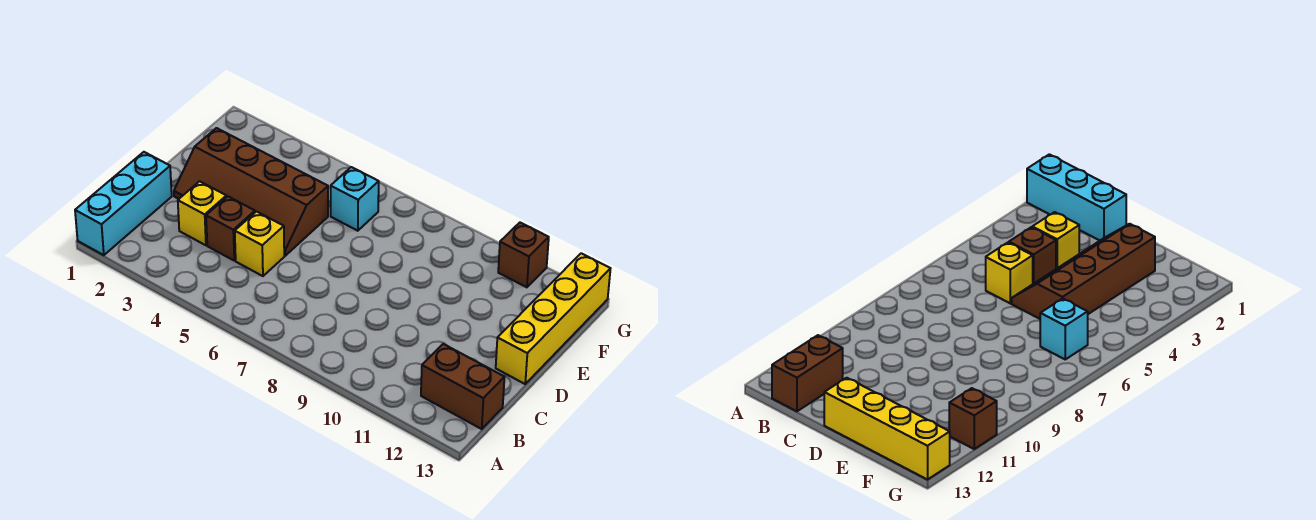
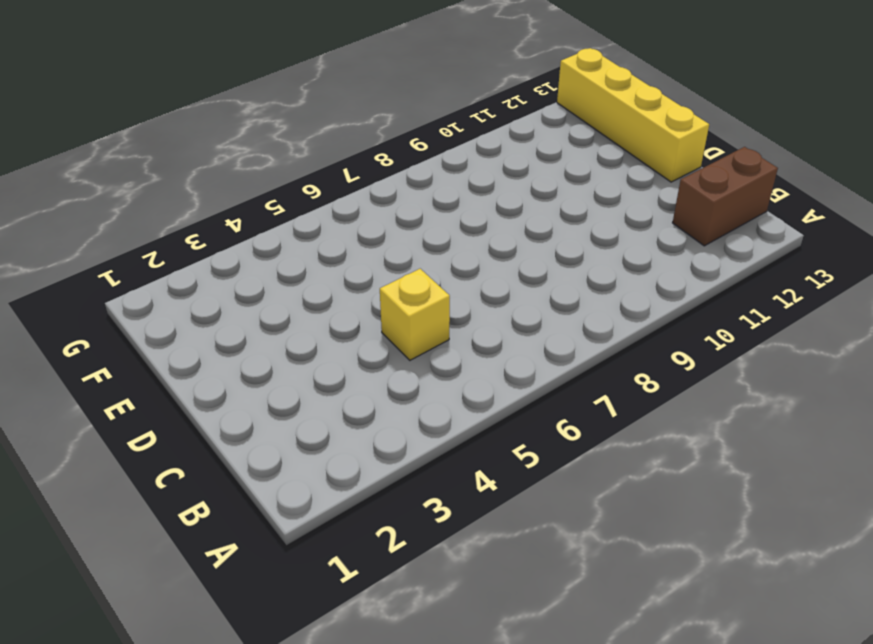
none -> cyan 1x3 brick [75,152,172,255]
none -> yellow 1x1 brick [178,181,226,245]

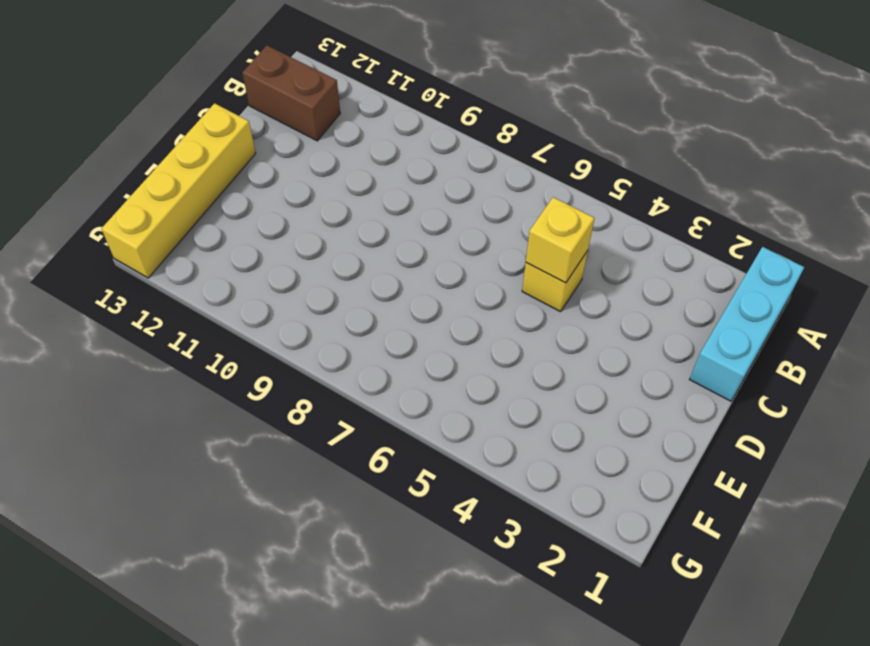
yellow 1x1 brick [526,197,594,283] -> yellow 1x1 brick moved to [178,181,226,245]
none -> brown 1x1 brick [206,196,255,260]
none -> brown 2x4 slope [174,128,328,256]

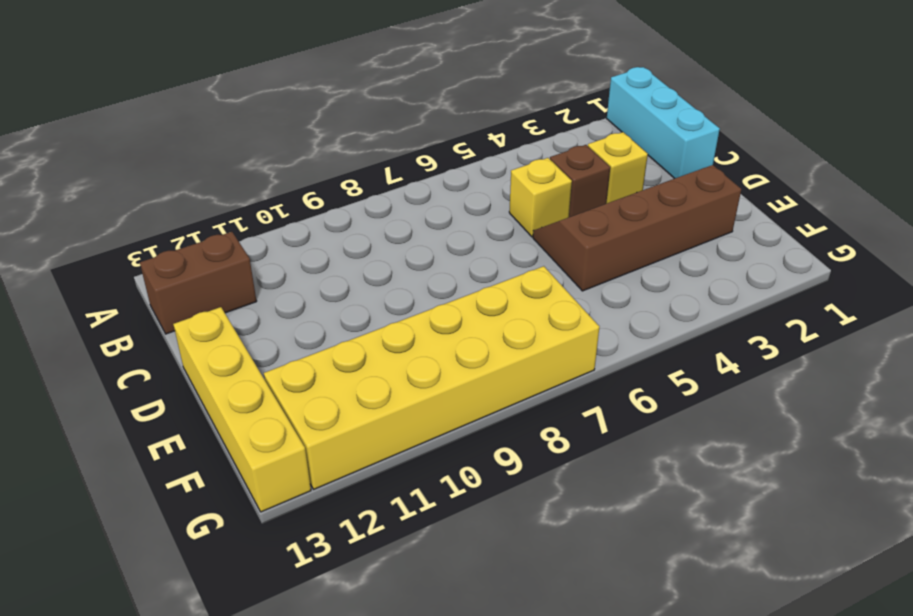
yellow 2x6 brick [264,266,599,489] -> brown 1x1 brick [498,223,549,287]
none -> cyan 1x1 brick [331,167,379,231]

